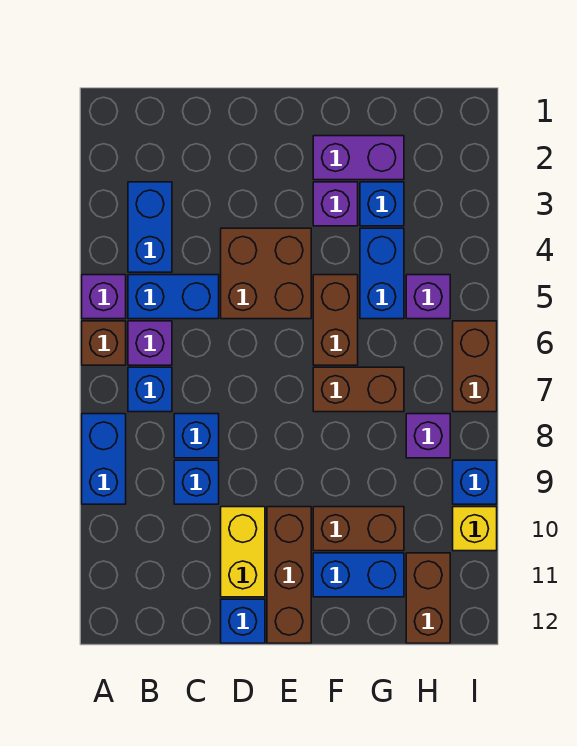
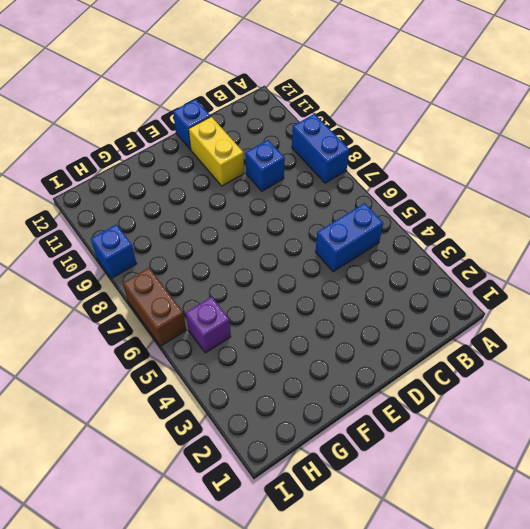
none -> purple 1x1 brick [82,275,126,319]
none -> brown 1x1 brick [82,321,126,365]
none -> blue 1x2 brick [128,182,172,272]

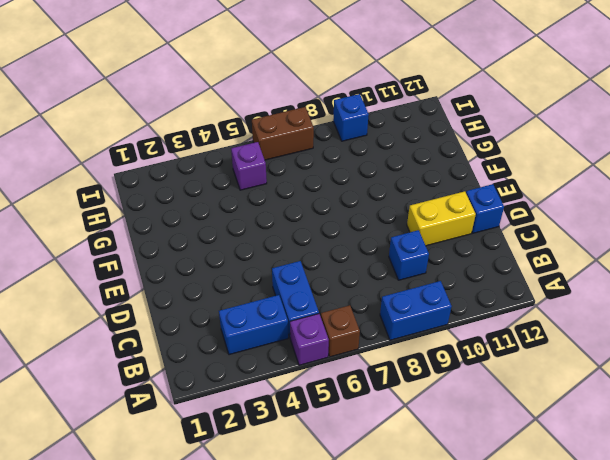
none -> purple 1x1 brick [128,321,172,365]
none -> blue 1x1 brick [128,367,172,412]
none -> blue 1x1 brick [174,414,219,458]

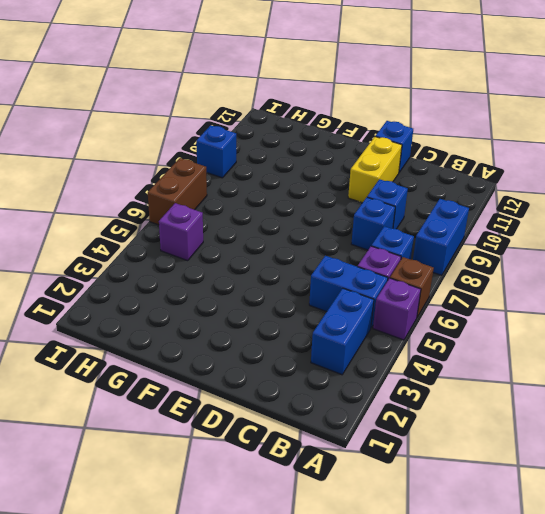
none -> brown 2x2 brick [221,228,311,319]
none -> brown 1x3 brick [267,507,311,643]
none -> purple 1x2 brick [313,136,404,180]

